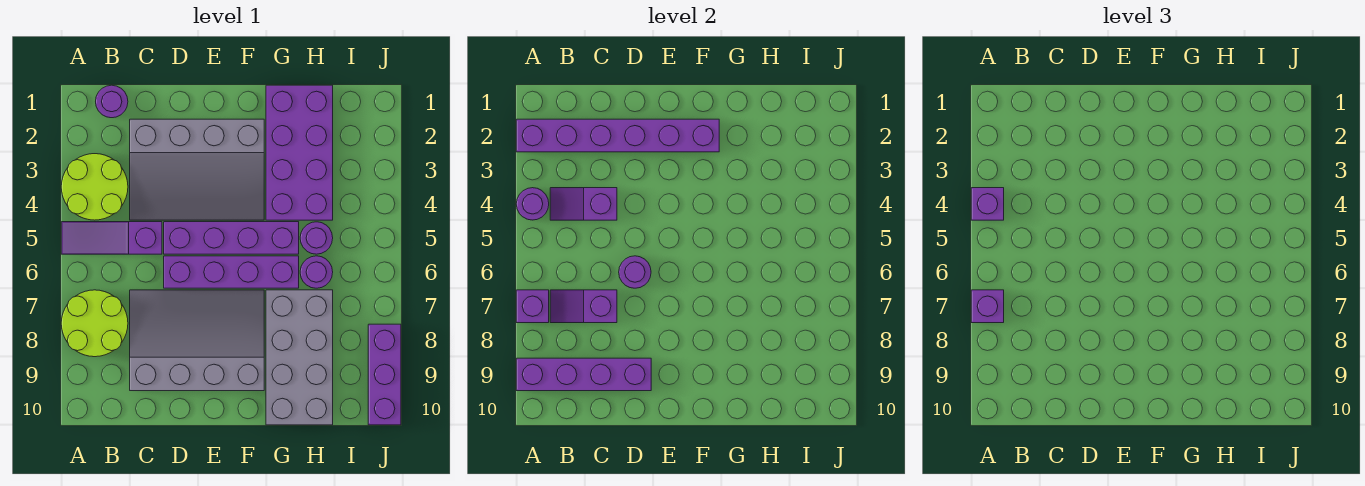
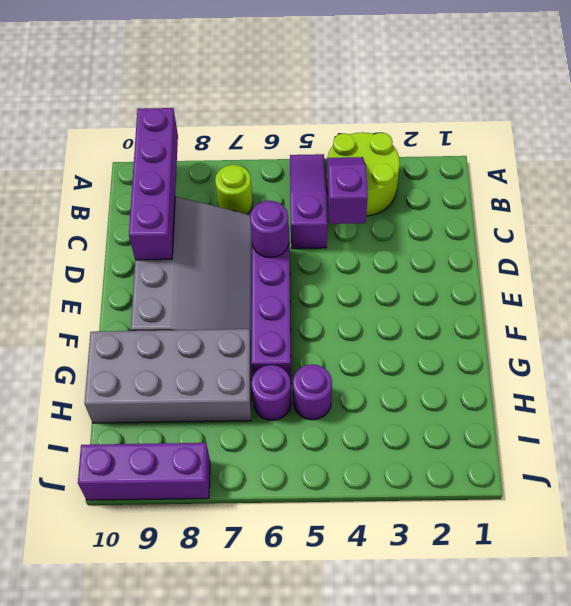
lime 1x1 round brick [215,165,253,214] -> lime 2x2 round brick [61,290,128,357]
none -> purple 1x1 round brick [96,85,128,118]
none -> grey 3x4 slope [130,119,264,220]
none -> purple 1x4 brick [164,222,299,254]

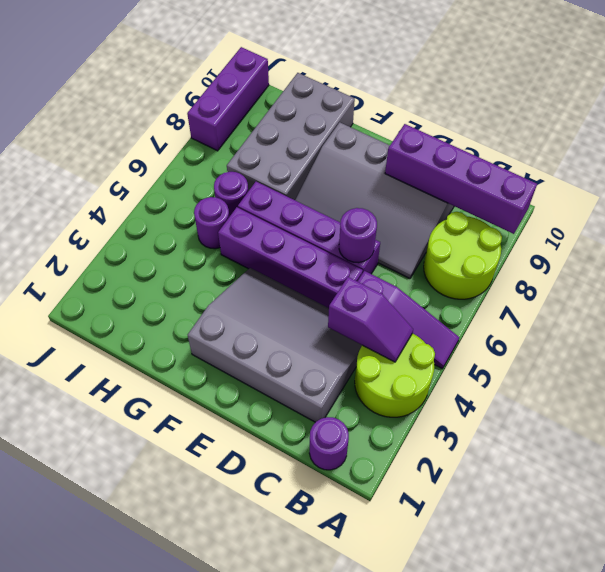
none -> purple 2x4 brick [266,85,333,220]
none -> purple 1x6 brick [516,119,719,152]
none -> purple 1x1 round brick [516,188,549,220]

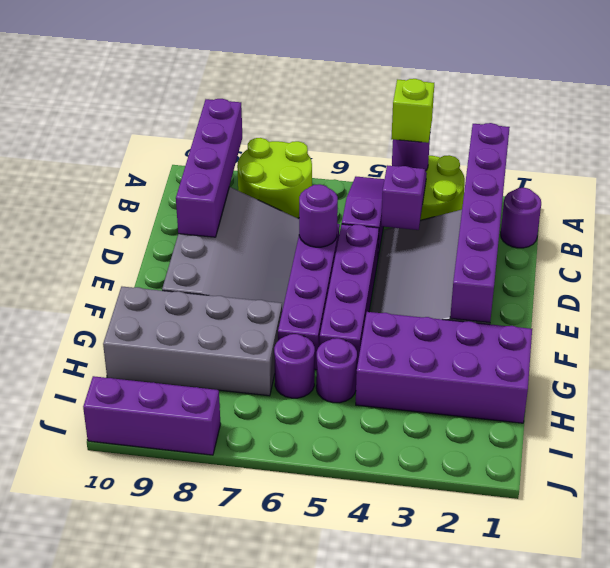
lime 1x1 brick [391,79,434,143] -> purple 1x1 brick [971,188,1004,220]
none -> purple 1x1 brick [516,290,549,323]
none -> purple 1x2 slope [550,290,617,323]
none -> purple 1x1 brick [971,290,1004,323]

